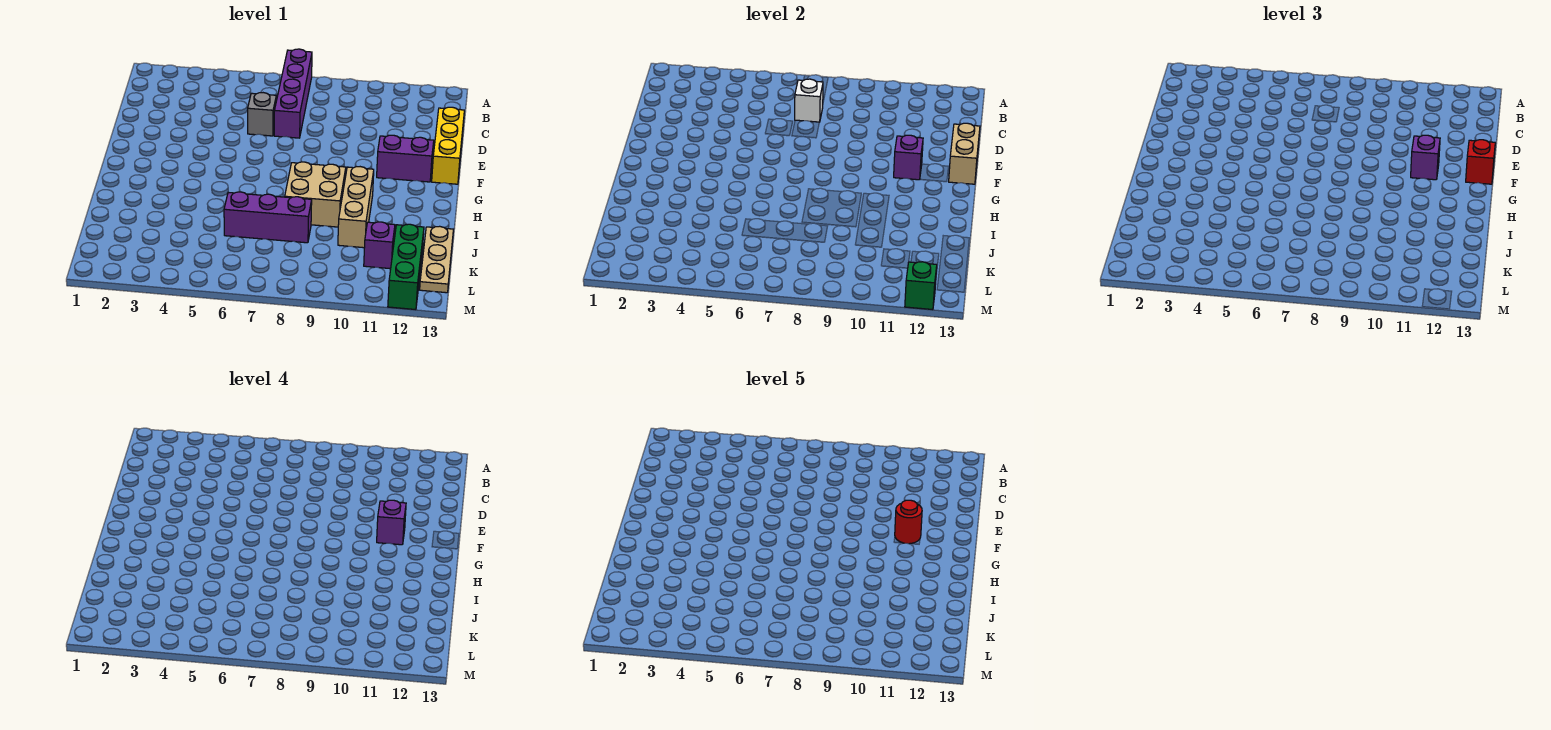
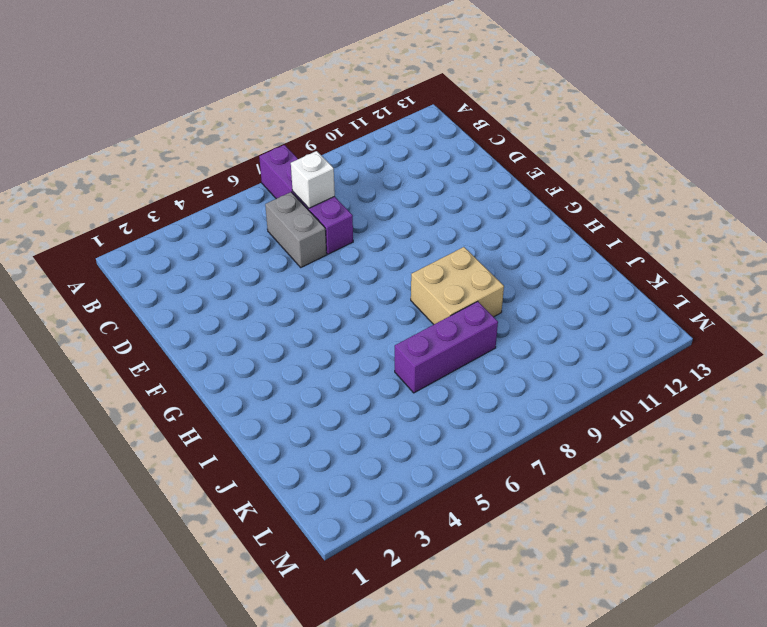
grey 1x2 brick [265,192,327,267] -> grey 1x1 brick [248,93,276,136]
none -> yellow 1x3 brick [432,107,464,184]
none -> purple 1x2 brick [377,135,434,182]
none -> tan 1x3 brick [338,167,374,248]

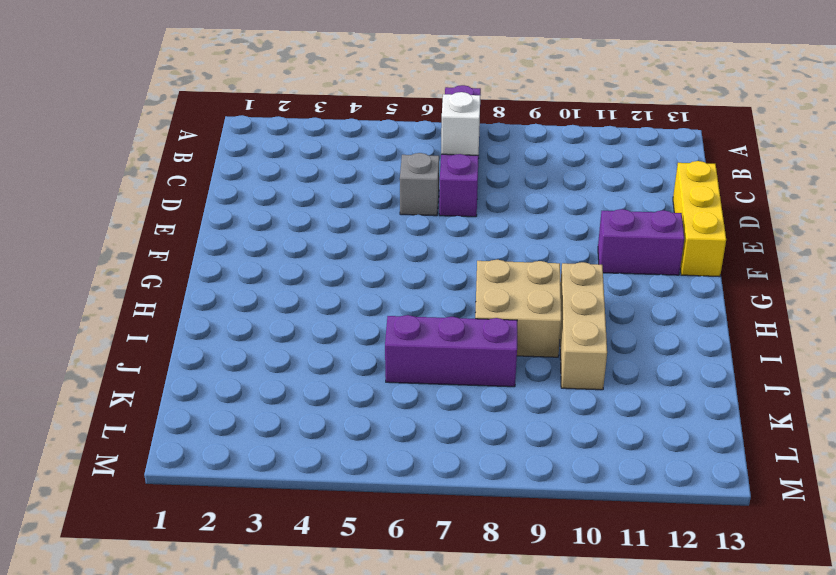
none -> tan 1x3 plate [420,226,453,293]
none -> purple 1x1 brick [364,222,395,269]
none -> green 1x3 brick [388,224,424,310]

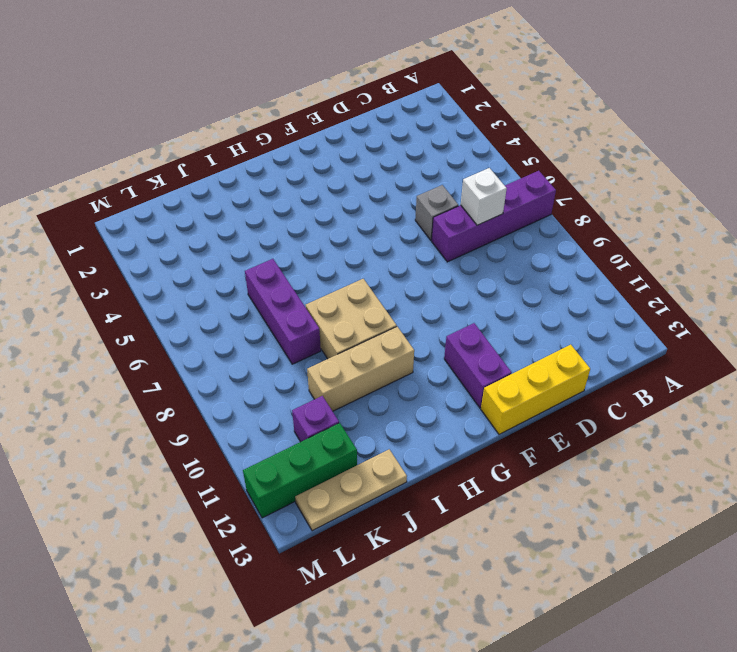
none -> tan 1x2 brick [949,123,980,184]
none -> purple 1x1 brick [894,135,923,180]
none -> green 1x1 brick [905,262,937,310]

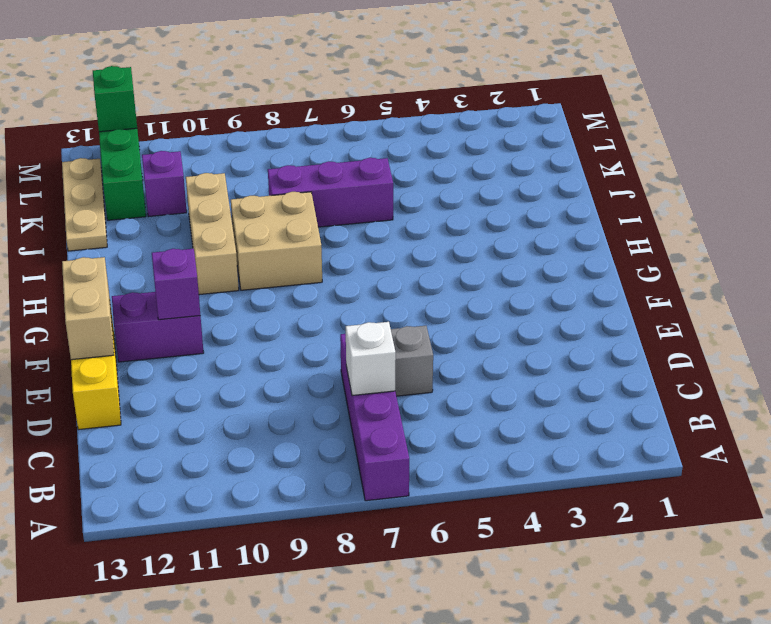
none -> purple 1x1 brick [1411,135,1440,180]
none -> red 1x1 brick [1466,140,1495,184]
none -> purple 1x1 brick [377,500,406,545]

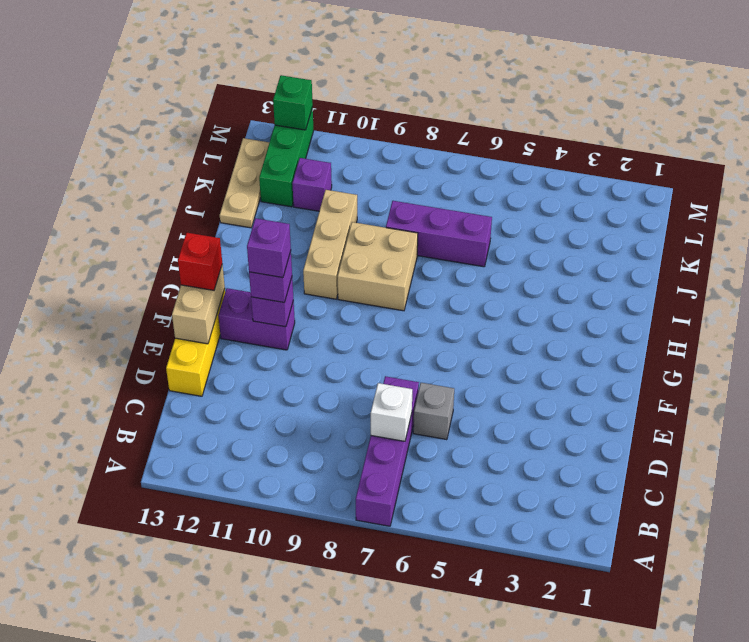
none -> red 1x1 round brick [895,500,922,544]

